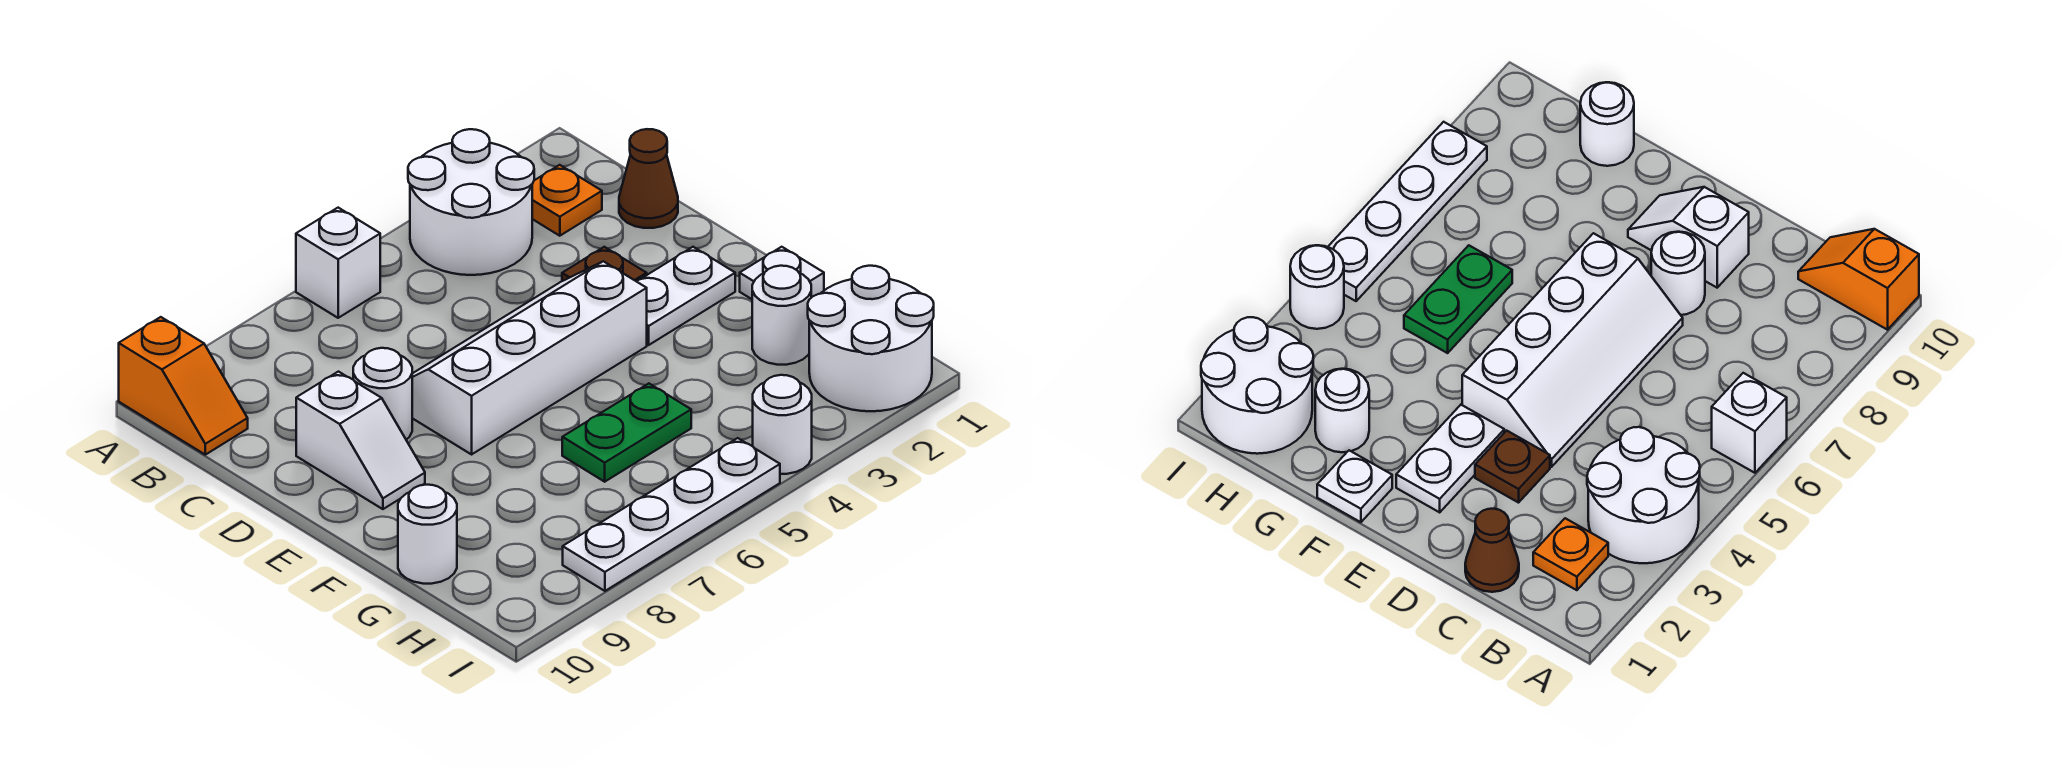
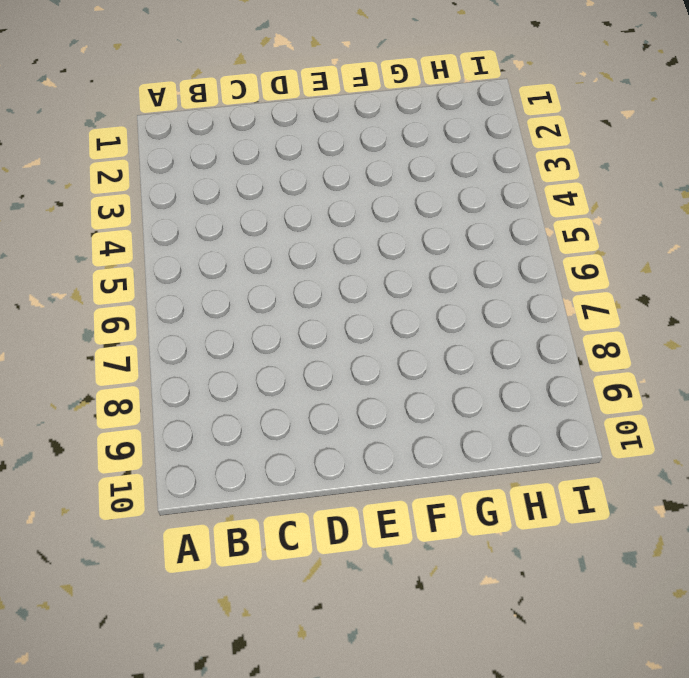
none -> white 2x2 round brick [408,129,534,275]
none -> white 1x1 brick [296,208,380,318]
none -> orange 1x2 slope [119,317,248,455]

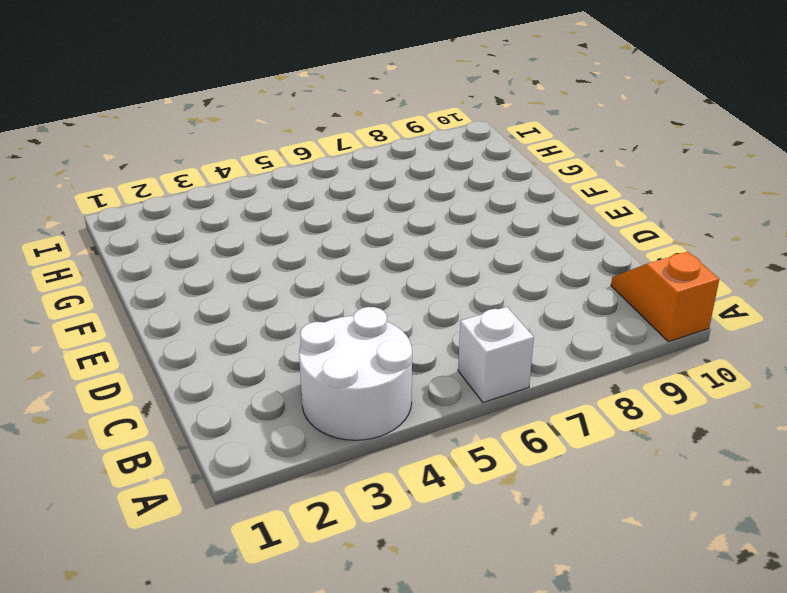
none -> orange 1x1 plate [532,165,602,236]
none -> brown 1x1 cone [619,129,678,228]
none -> brown 1x1 plate [562,247,647,281]

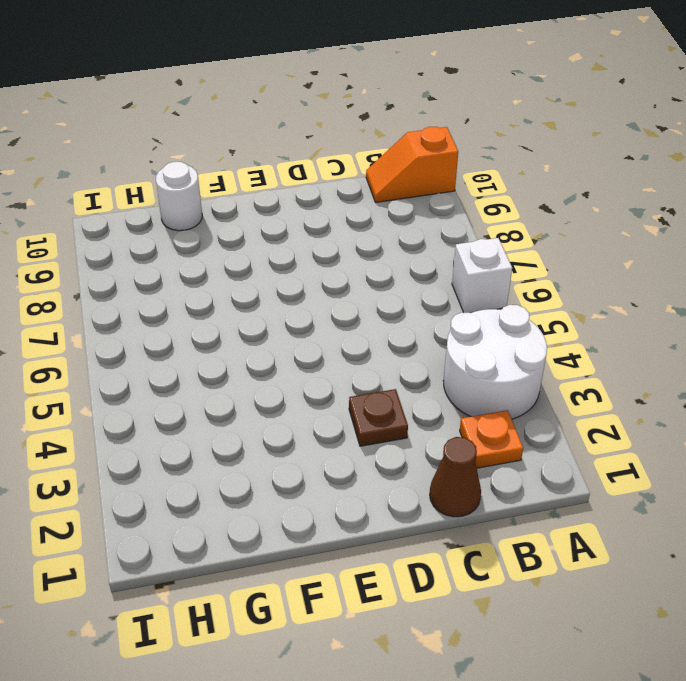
none -> white 2x4 slope [412,261,647,454]
none -> white 1x1 round brick [353,348,412,440]
none -> white 1x2 slope [296,372,425,509]

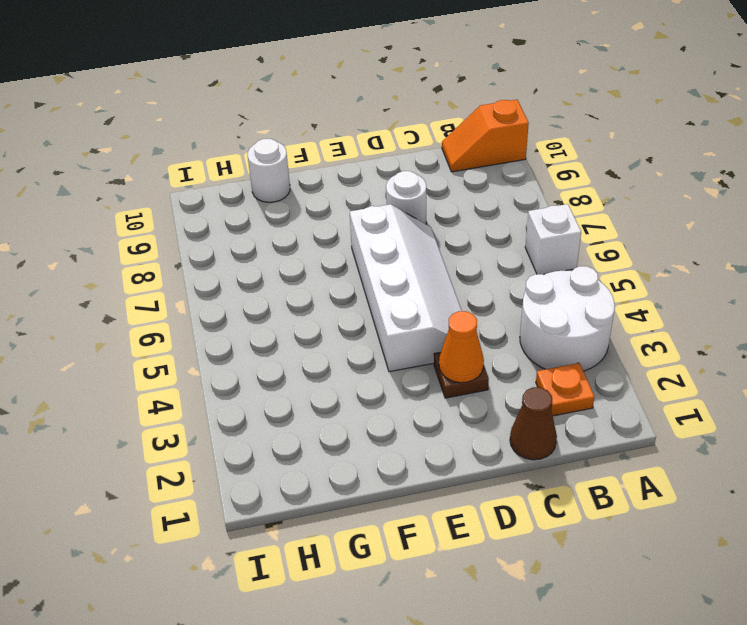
orange 1x1 cone [439,311,484,383] -> none
none -> white 1x2 slope [296,372,425,509]
none -> white 1x2 plate [636,247,735,345]
none -> white 1x1 plate [740,247,824,299]

